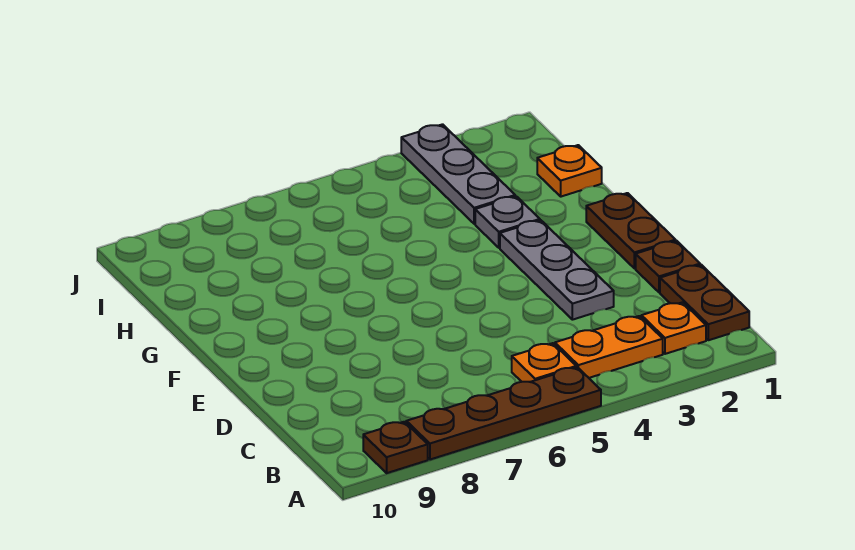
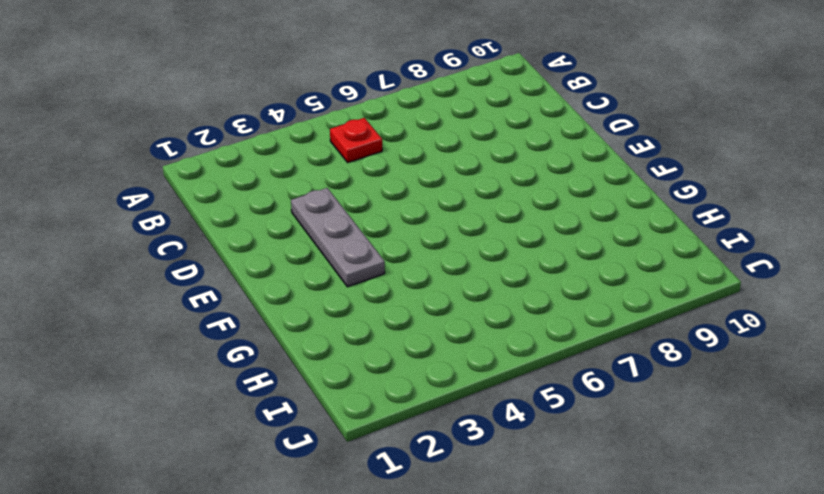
red 1x1 plate [330,118,382,162] -> orange 1x1 plate [512,343,576,382]
none -> brown 1x4 plate [406,367,601,460]
none -> brown 1x1 plate [363,422,428,473]
none -> brown 1x2 plate [660,265,749,340]

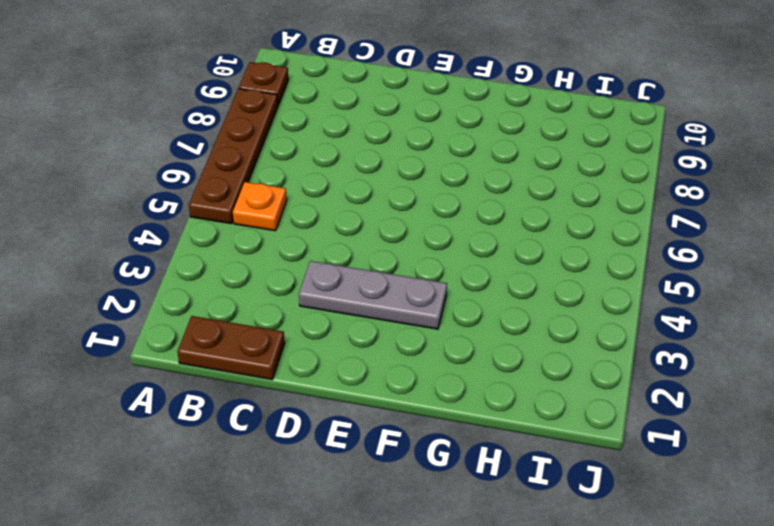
none -> orange 1x1 plate [641,302,706,354]
none -> orange 1x2 plate [555,316,663,378]
none -> brown 1x1 plate [636,241,700,292]

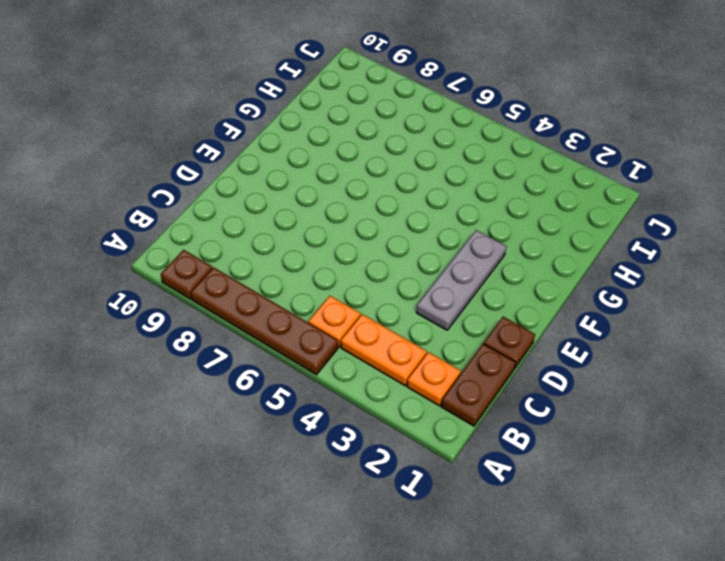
none -> brown 1x2 plate [586,193,676,269]
none -> grey 1x1 plate [475,196,540,248]
none -> orange 1x1 plate [537,145,602,197]

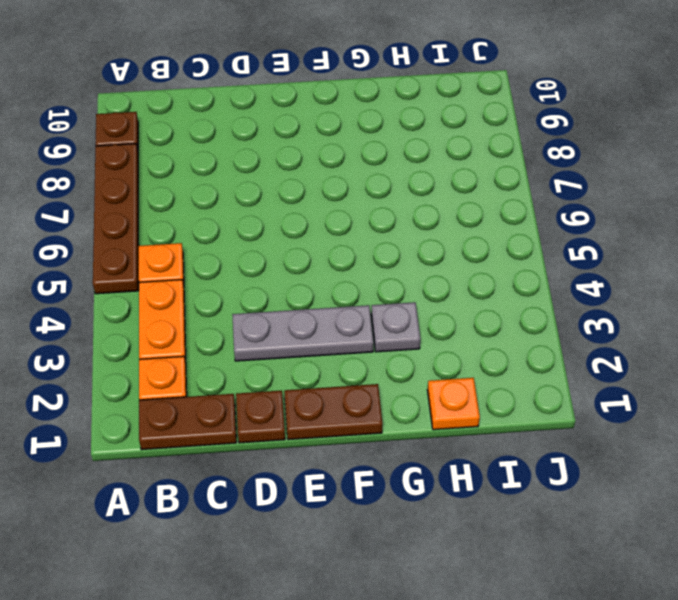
none -> grey 1x3 plate [401,124,515,224]

